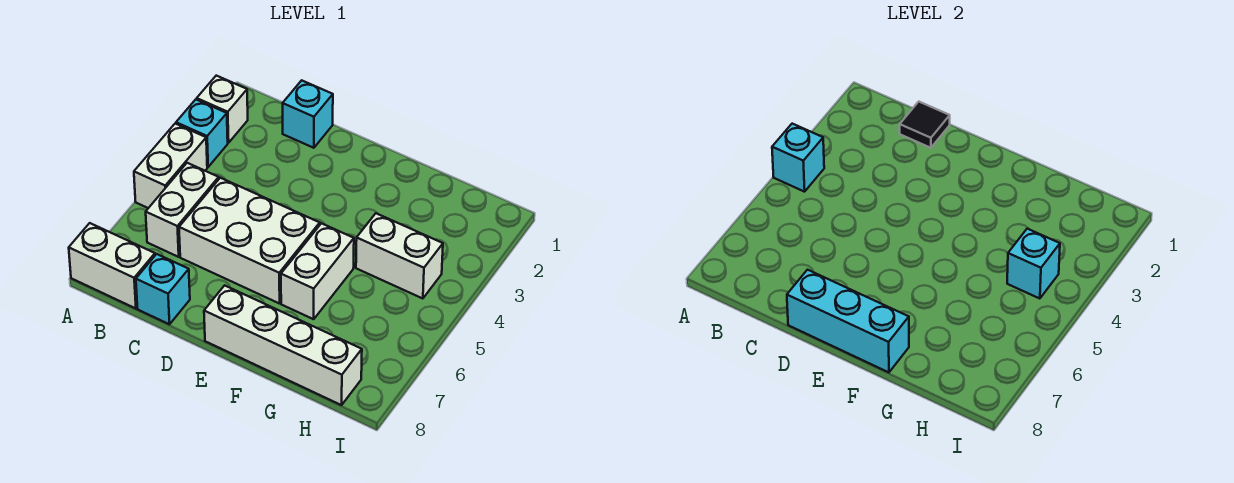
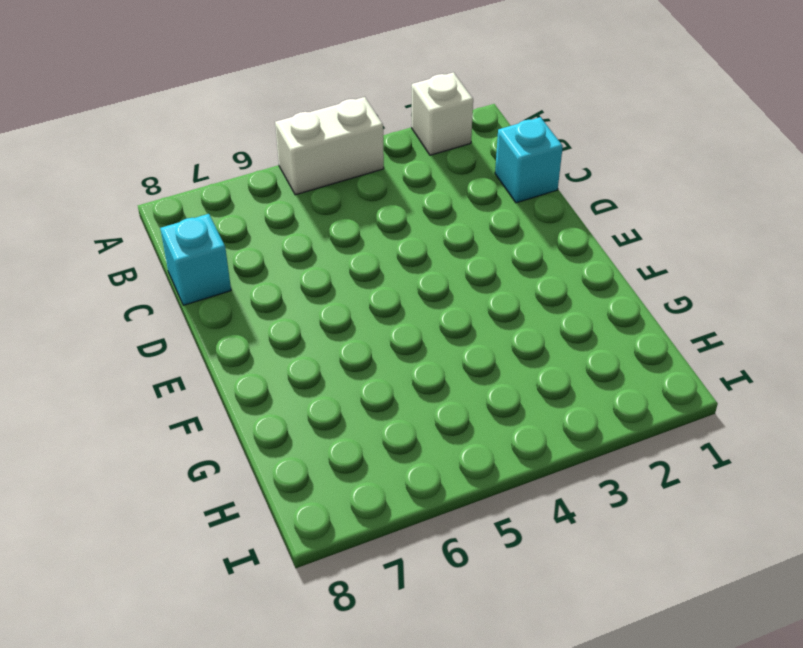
none -> cyan 1x1 brick [176,99,228,167]
none -> white 1x2 brick [69,223,155,309]
none -> white 1x2 brick [146,163,219,257]

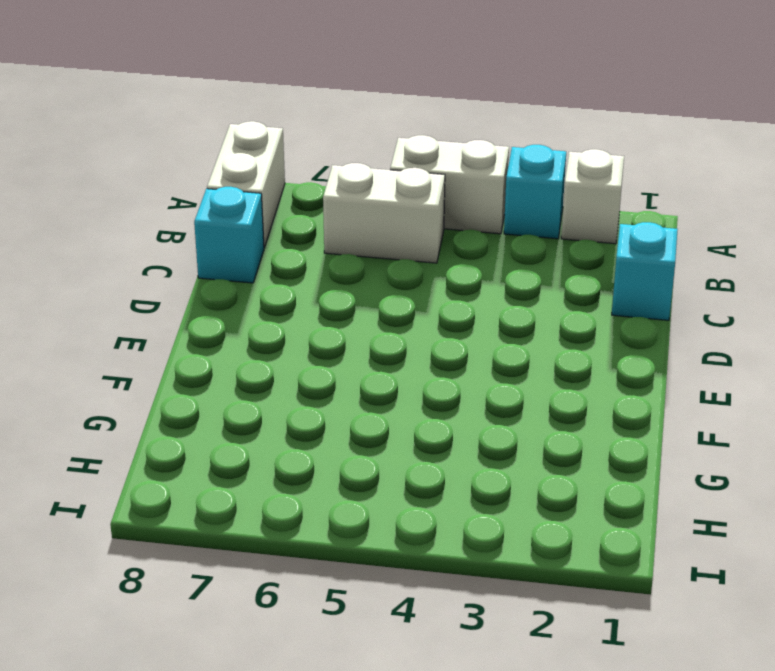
none -> white 2x3 brick [179,178,320,304]
none -> white 1x4 brick [204,285,362,405]
none -> white 1x2 brick [281,223,354,319]

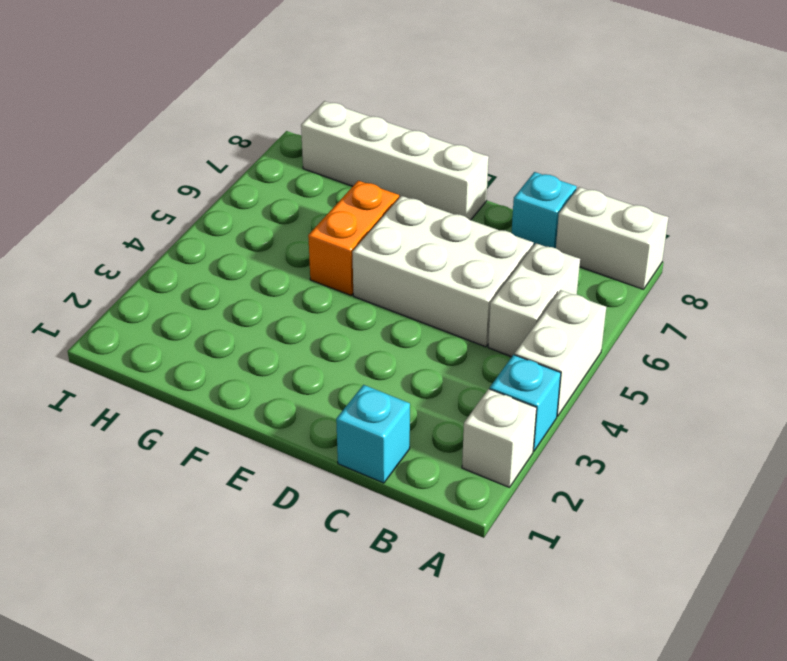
orange 1x2 brick [308,181,399,295] -> white 1x2 brick [281,223,354,319]
none -> white 1x2 brick [356,213,443,299]
none -> cyan 1x1 brick [772,124,824,192]
none -> black 1x1 tile [900,102,950,148]

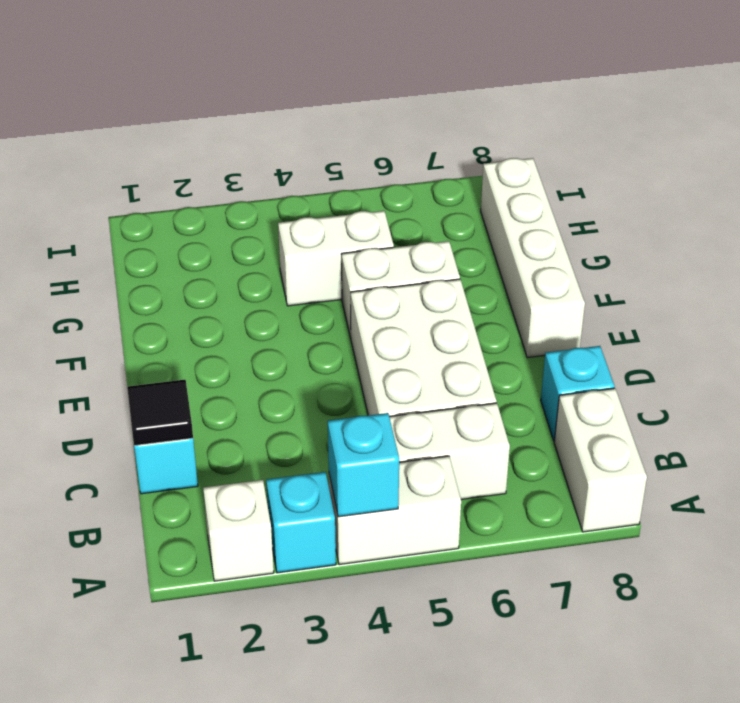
white 1x2 brick [278,211,394,306] -> white 1x2 brick turned to [356,213,443,299]
none -> cyan 1x3 brick [787,270,909,372]
none -> cyan 1x1 brick [1007,229,1060,299]

